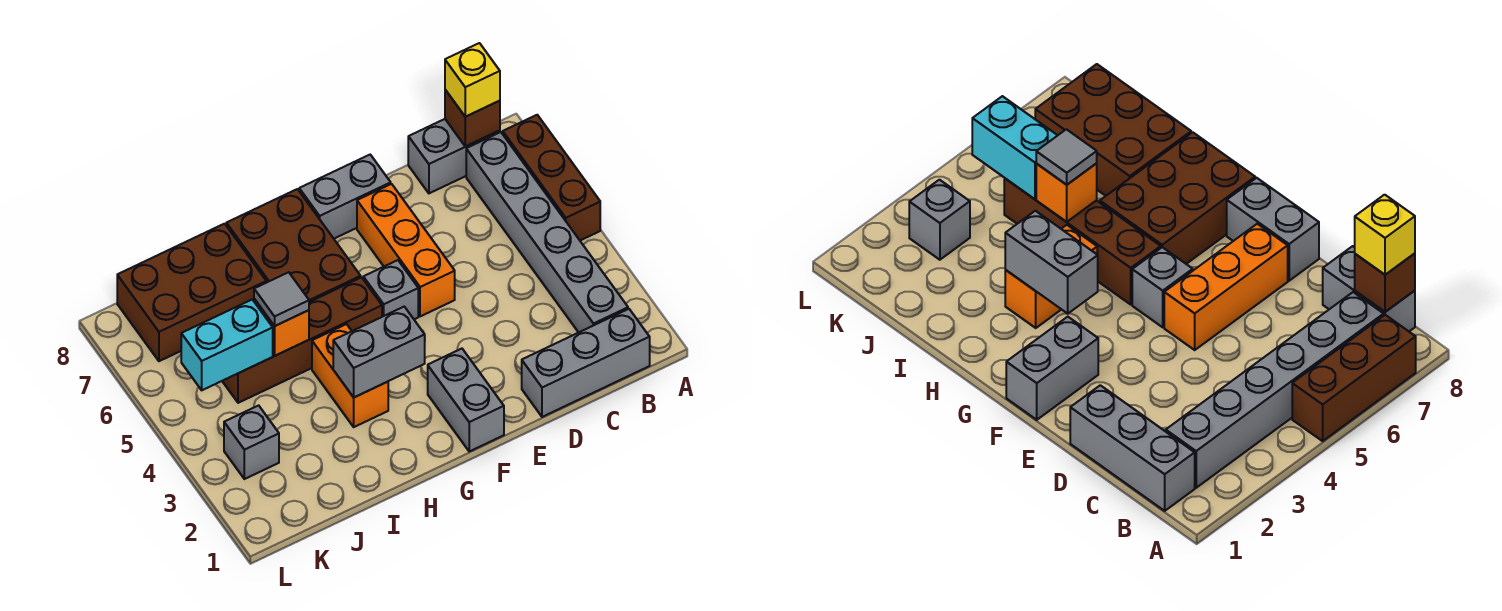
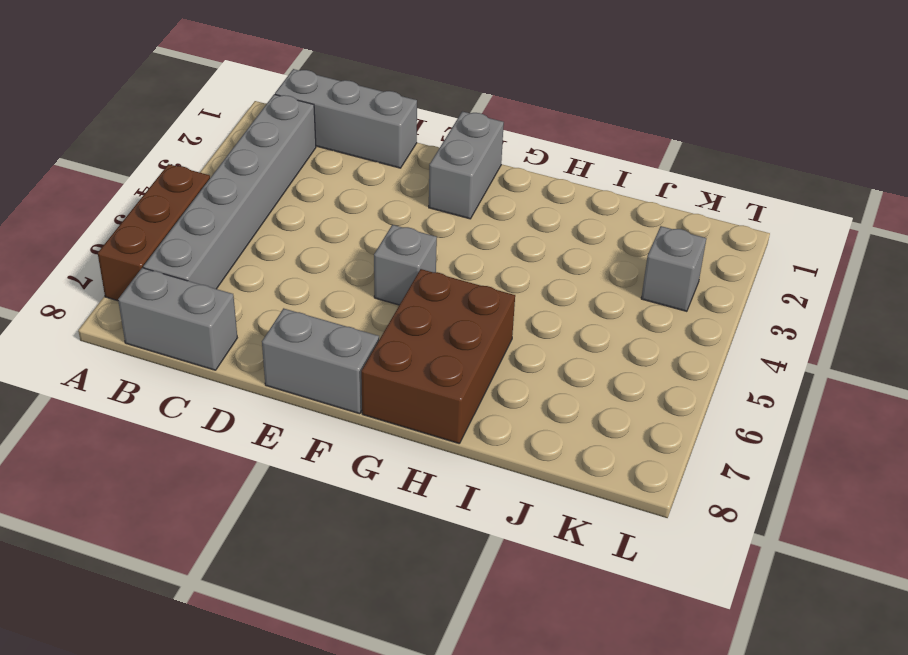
none -> orange 1x3 brick [357,184,455,316]
none -> brown 1x4 brick [222,277,382,403]
none -> orange 1x2 brick [312,324,388,427]

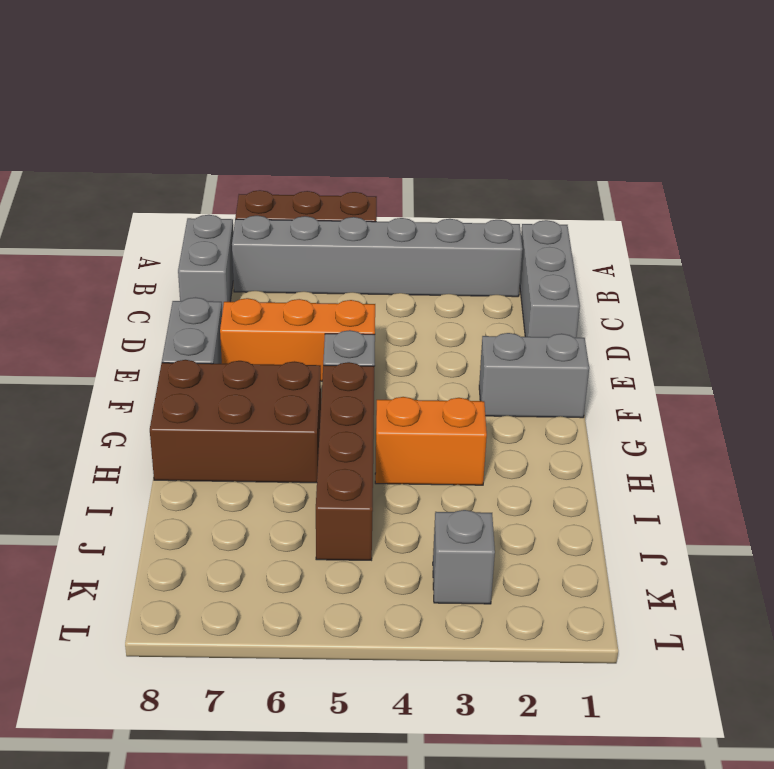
none -> brown 2x3 brick [117,224,266,361]
none -> brown 1x1 brick [445,90,500,147]
none -> grey 1x2 brick [333,307,425,397]

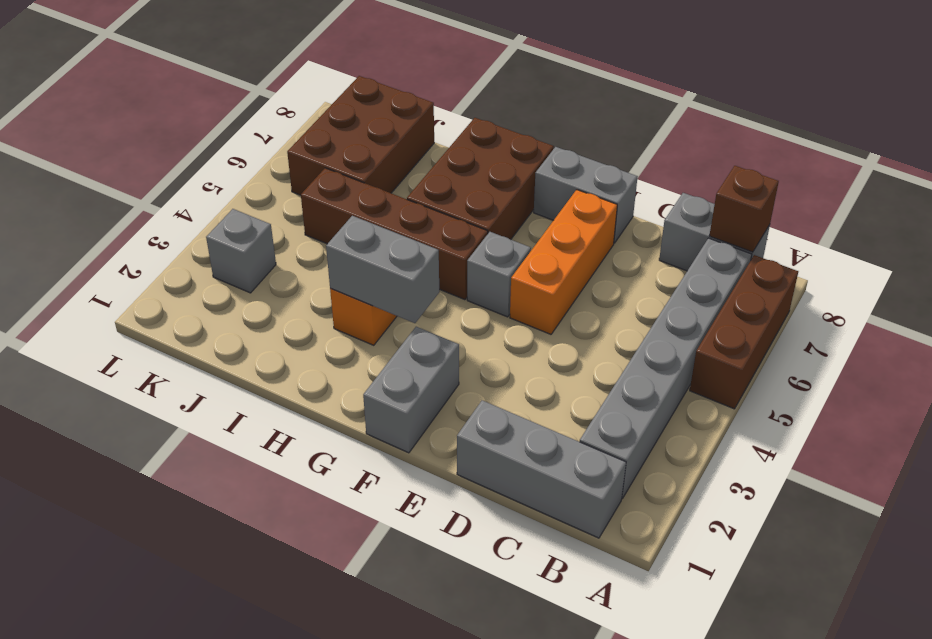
brown 2x3 brick [287,76,434,195] -> brown 2x3 brick turned to [117,224,266,361]
none -> orange 1x1 brick [254,299,309,356]
none -> cyan 1x2 brick [181,300,273,390]
none -> yellow 1x1 brick [445,43,500,117]

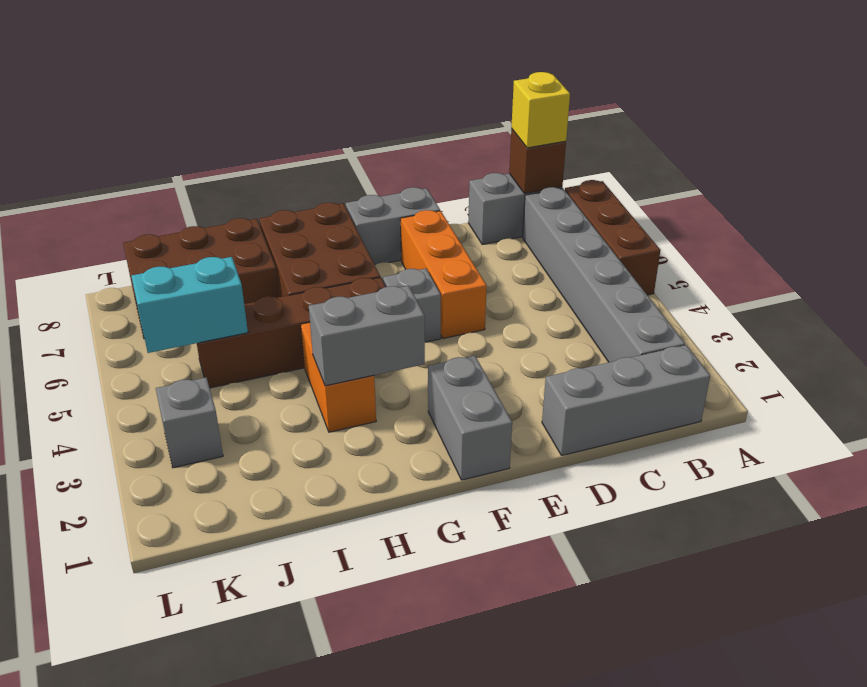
none -> orange 1x1 brick [254,299,309,356]
none -> grey 1x1 tile [254,272,309,326]

